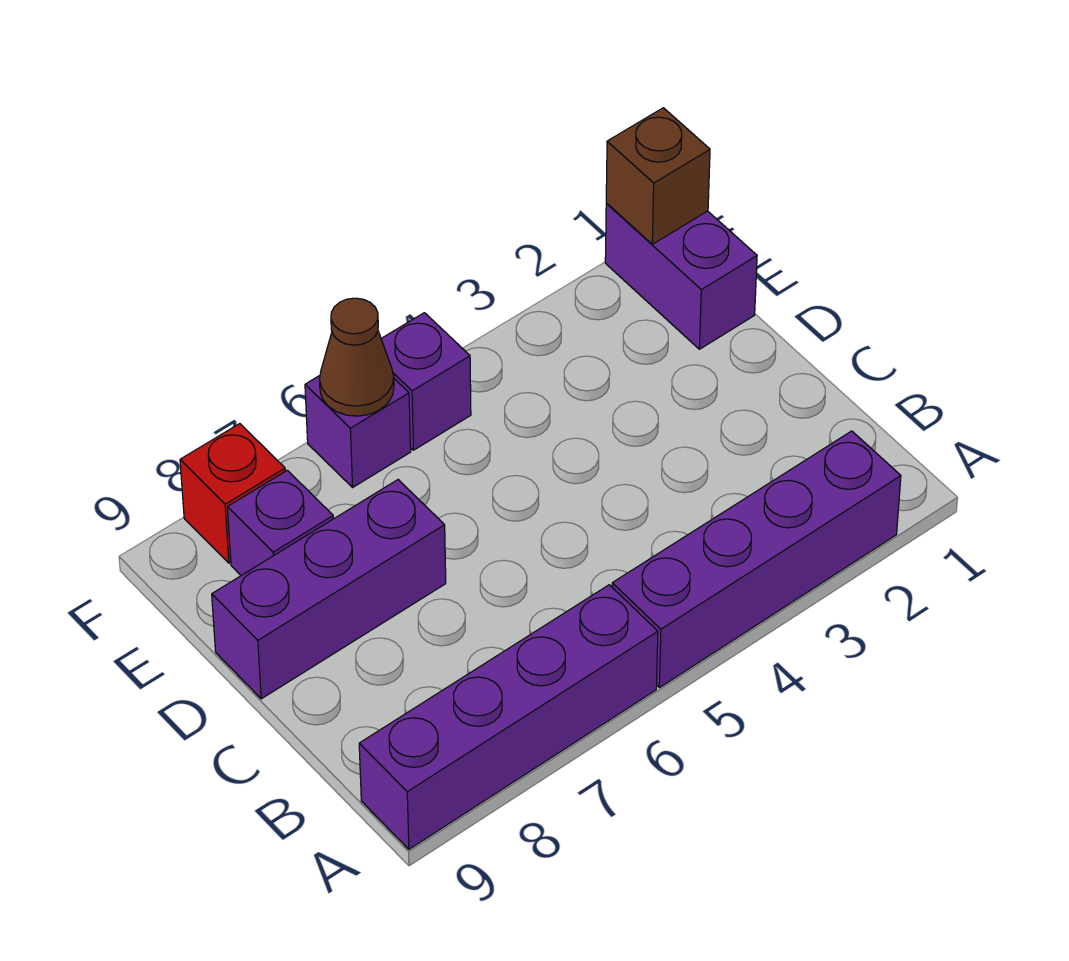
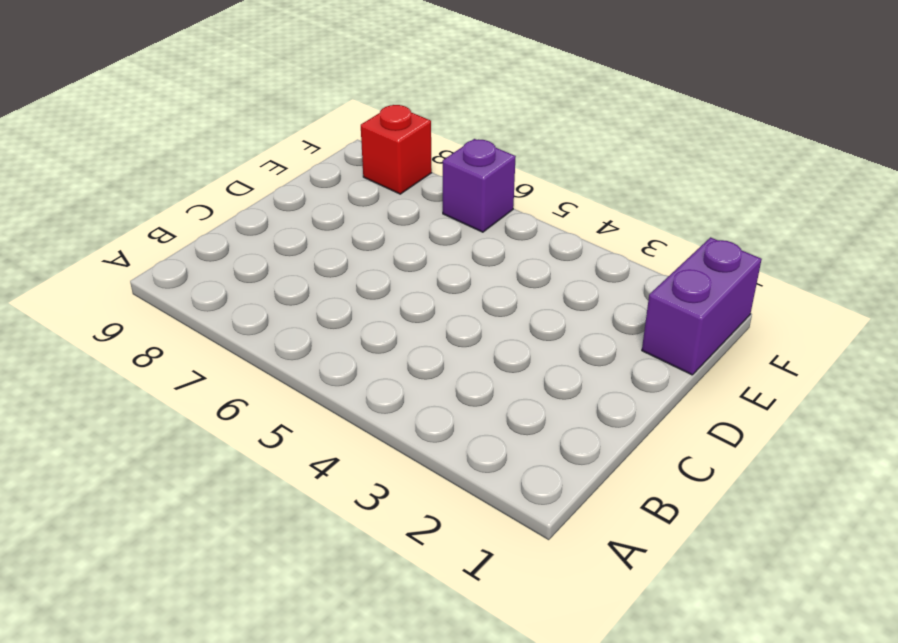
none -> purple 1x4 brick [612,431,901,688]
none -> purple 1x4 brick [359,585,658,849]

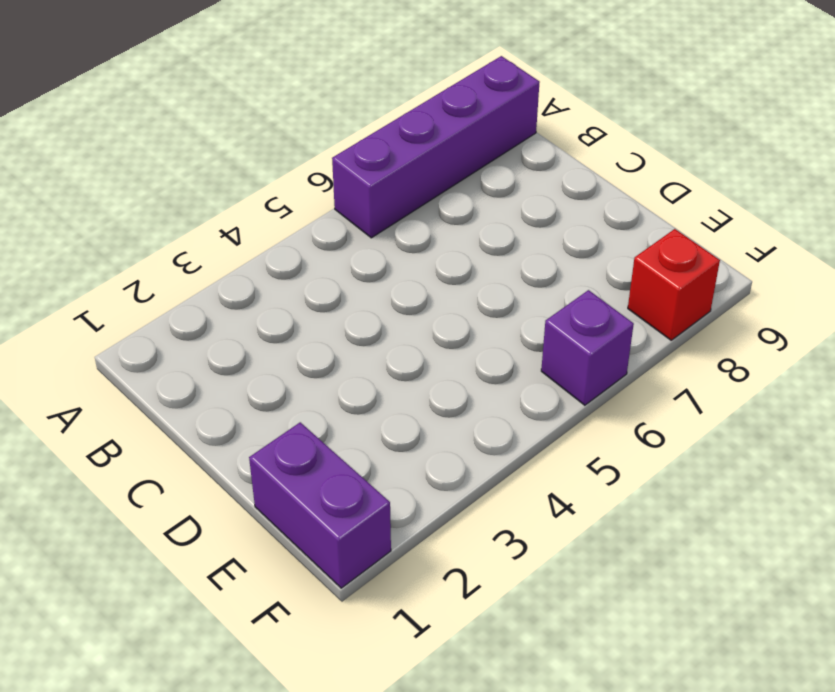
none -> purple 1x4 brick [612,431,901,688]
none -> purple 1x3 brick [212,480,446,699]

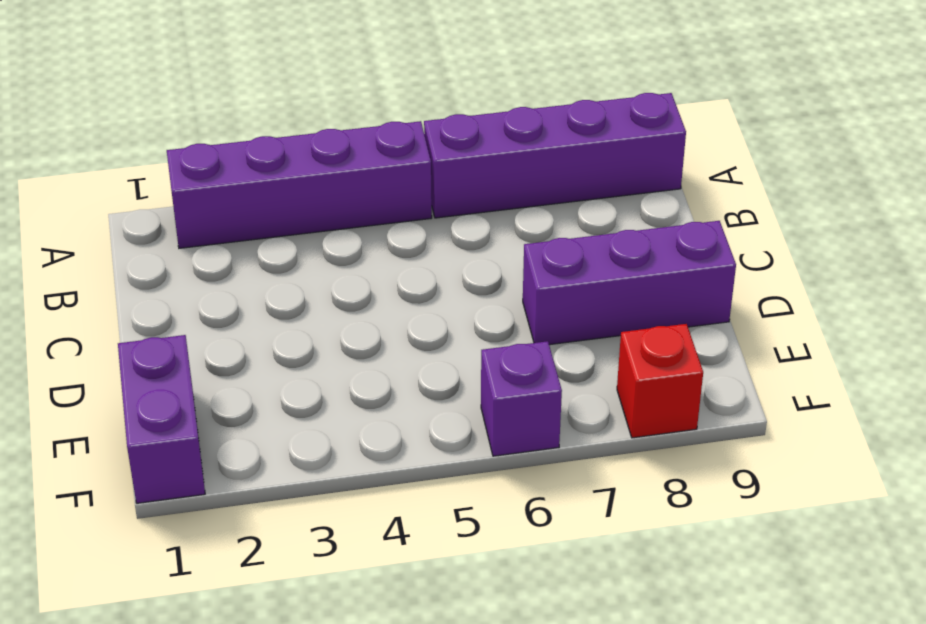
none -> purple 1x1 brick [227,470,333,575]
none -> purple 1x1 brick [381,313,471,450]

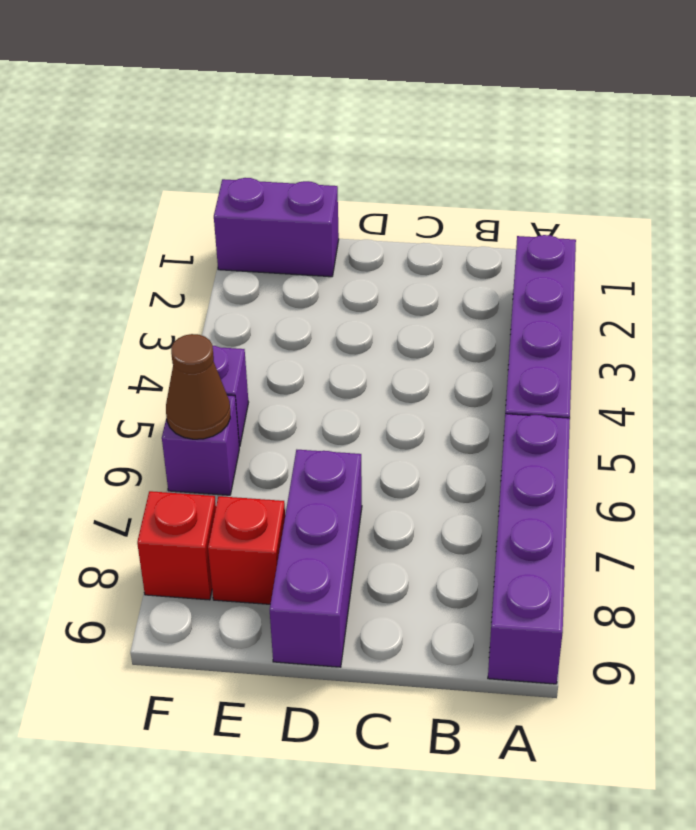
red 1x1 brick [208,496,285,604] -> purple 1x1 brick [227,470,333,575]
none -> brown 1x1 brick [606,108,710,244]

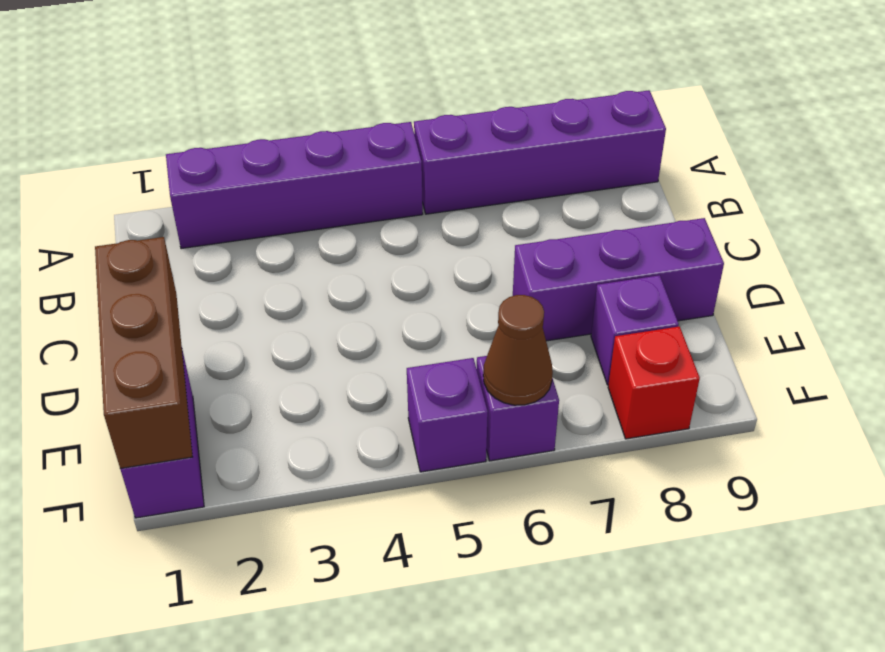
brown 1x3 brick [95,237,192,468] -> brown 1x1 brick [606,108,710,244]

